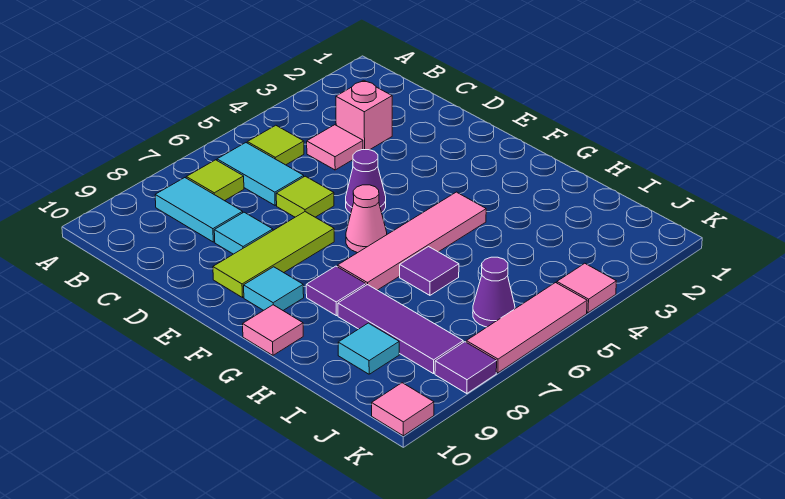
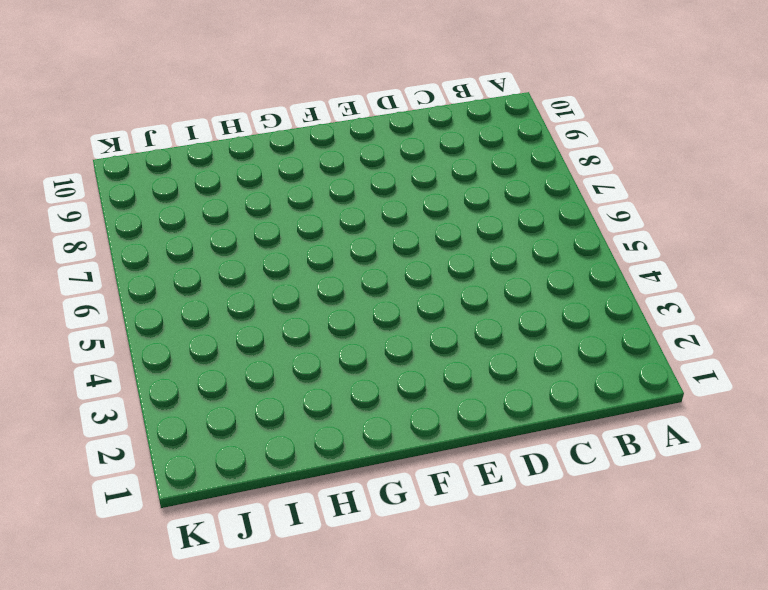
none -> lime 1x1 tile [247,125,304,165]
none -> cyan 1x2 tile [217,143,304,205]
none -> lime 1x1 tile [186,160,244,201]

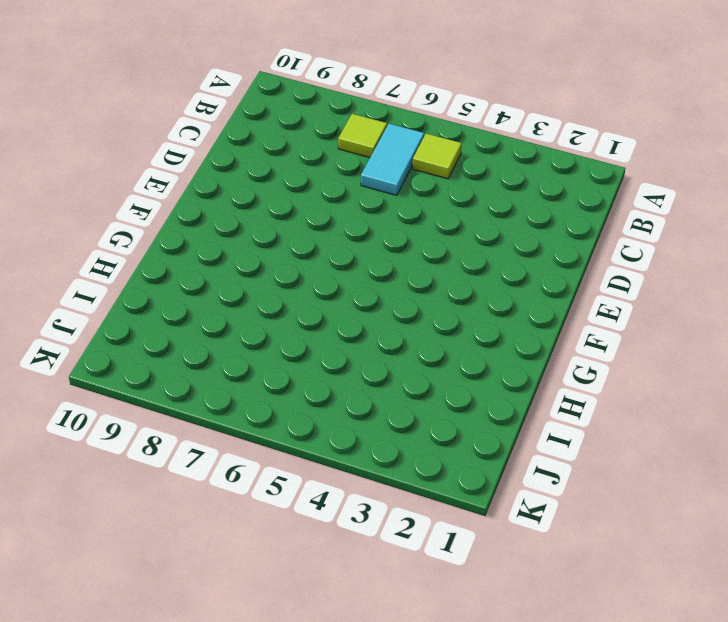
none -> cyan 1x2 tile [155,178,243,242]
none -> pink 1x1 brick [336,80,392,150]
none -> pink 1x1 tile [307,125,363,170]

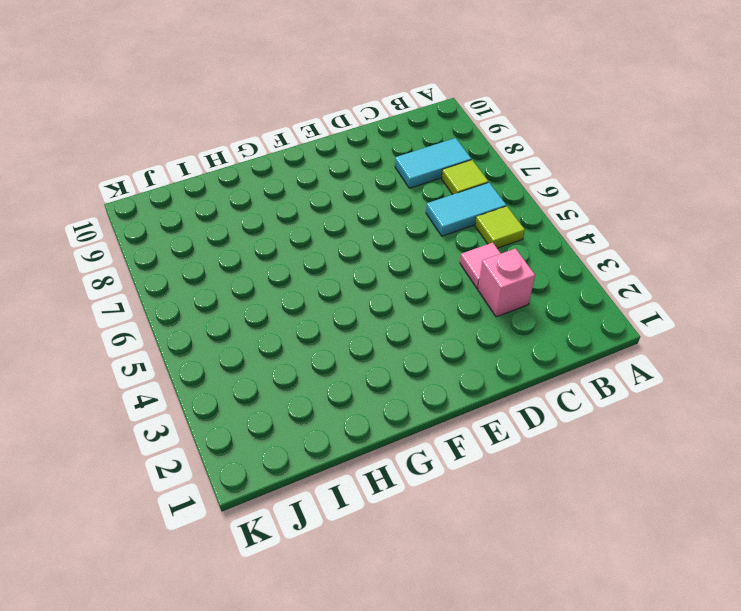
none -> lime 1x1 tile [276,176,334,217]
none -> cyan 1x1 tile [214,212,273,254]
none -> purple 1x1 cone [346,150,386,213]

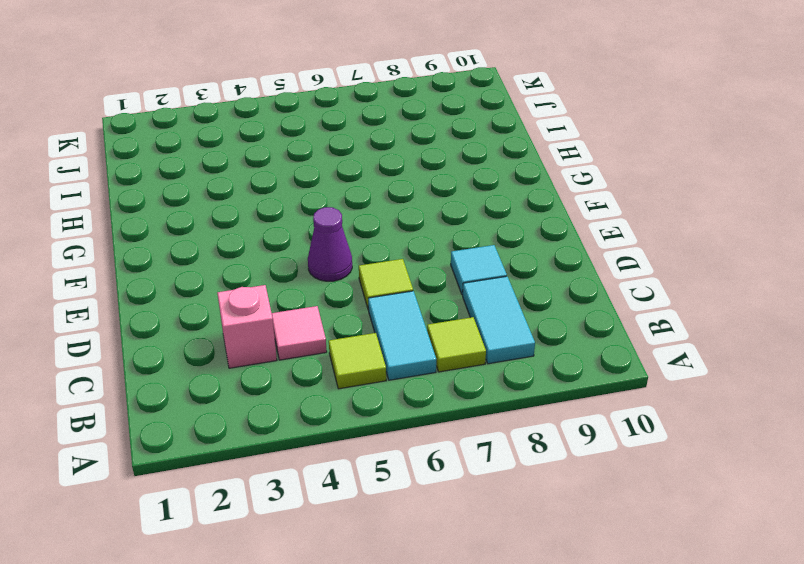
none -> lime 1x3 tile [213,212,334,298]
none -> pink 1x1 cone [346,185,387,253]
none -> cyan 1x1 tile [244,267,304,310]

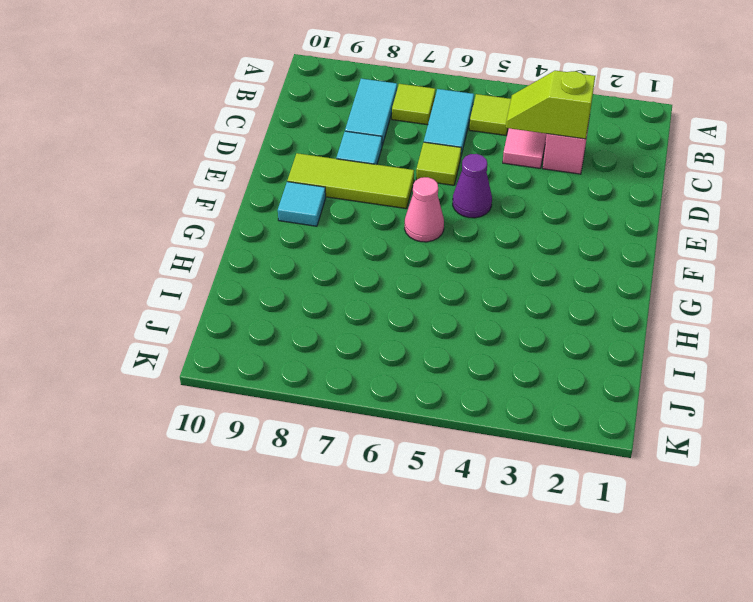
lime 1x2 slope [506,71,595,139] -> none
none -> pink 1x4 tile [338,192,486,290]
none -> purple 1x1 tile [306,266,366,316]
none -> pink 1x1 tile [243,305,303,355]

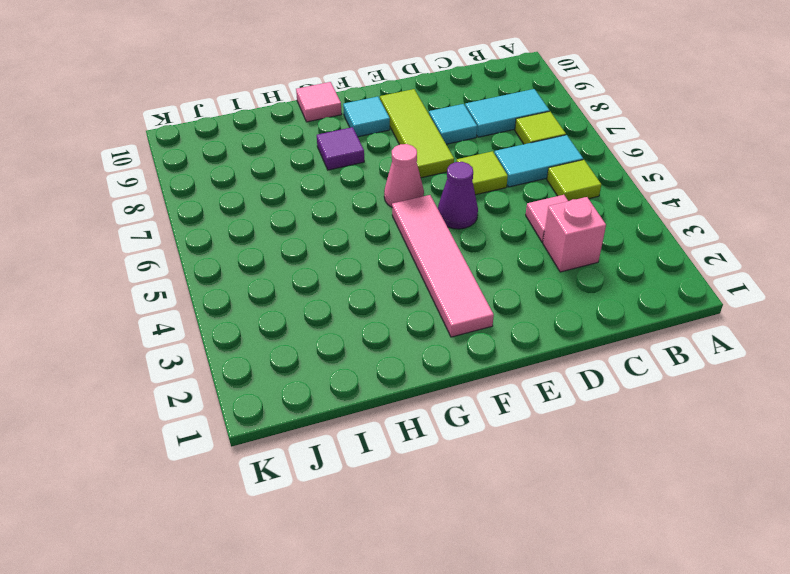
pink 1x4 tile [392,195,494,337] -> pink 1x4 tile moved to [338,192,486,290]
none -> purple 1x1 tile [400,247,459,295]
none -> purple 1x3 tile [338,285,463,374]
none -> cyan 1x1 tile [338,323,399,374]

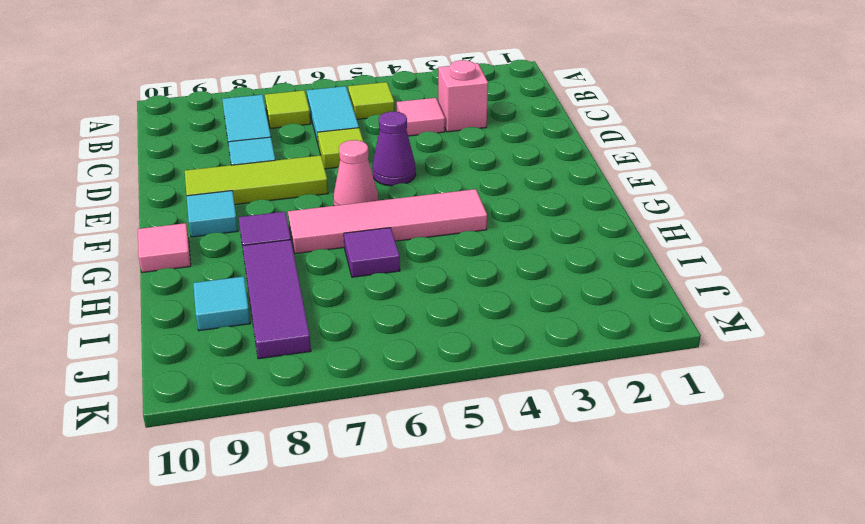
none -> purple 1x1 cone [473,257,515,327]
none -> pink 1x1 tile [557,263,616,313]
none -> pink 1x3 tile [466,283,587,373]

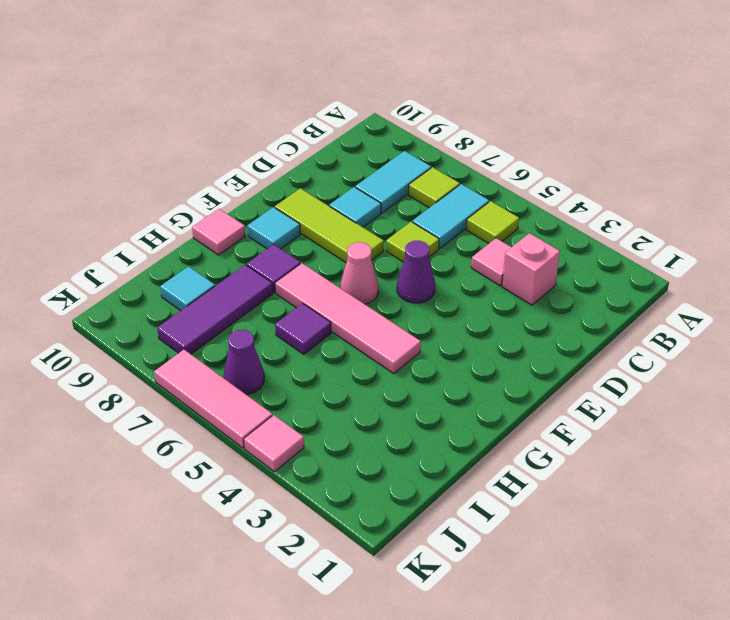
none -> purple 1x1 tile [435,342,497,394]
none -> pink 1x1 tile [372,383,434,436]

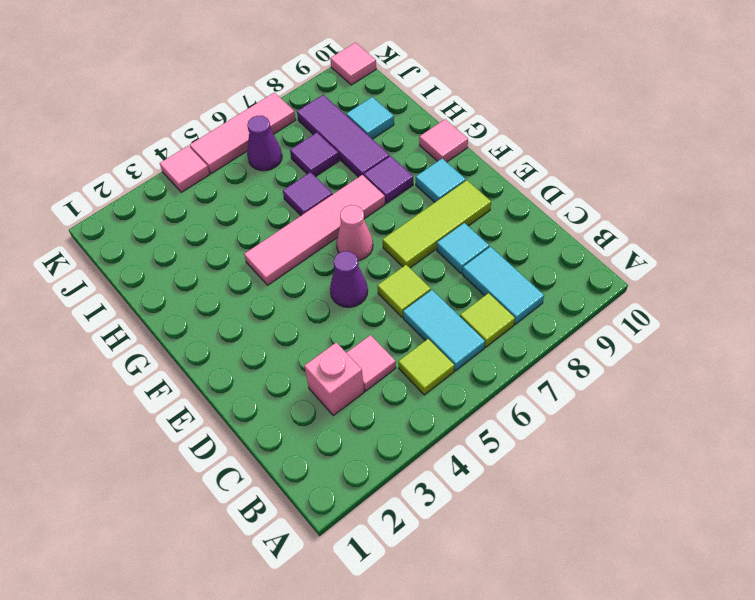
purple 1x1 tile [290,133,339,177] -> purple 1x1 tile moved to [435,342,497,394]

